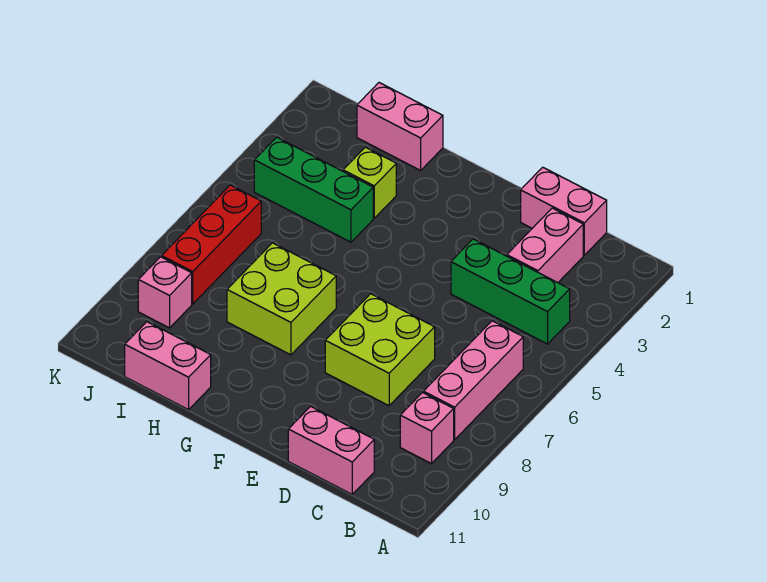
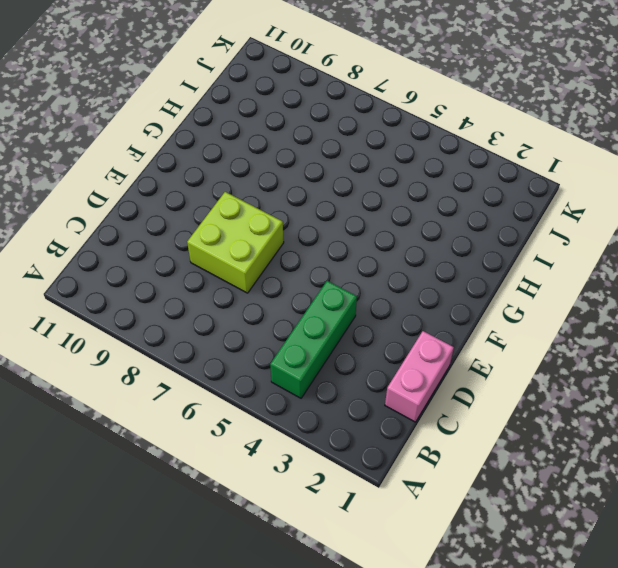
none -> pink 1x3 brick [424,321,523,440]
none -> pink 1x1 brick [400,393,454,464]
none -> pink 1x2 brick [507,208,583,283]

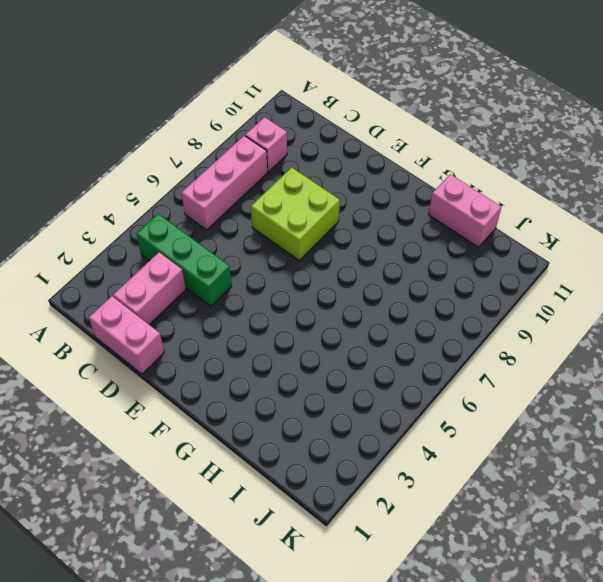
none -> pink 1x2 brick [288,406,374,494]
none -> lime 2x2 brick [227,243,336,355]
none -> pink 1x2 brick [357,83,443,170]

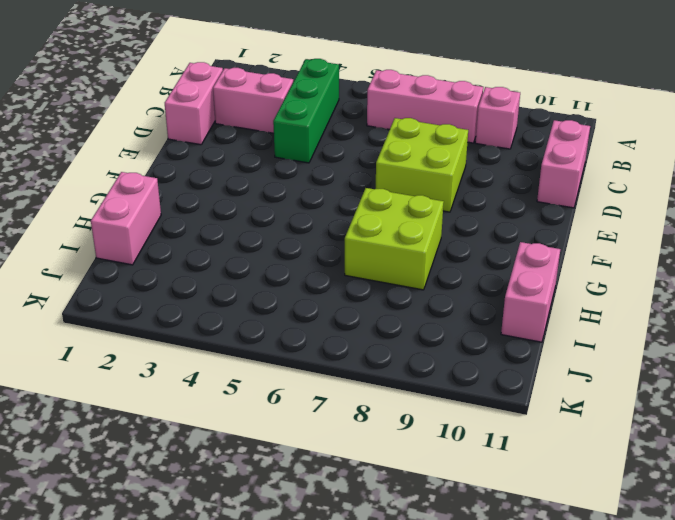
none -> lime 1x1 brick [343,147,396,218]
none -> green 1x3 brick [254,137,373,242]
none -> red 1x3 brick [162,185,261,304]

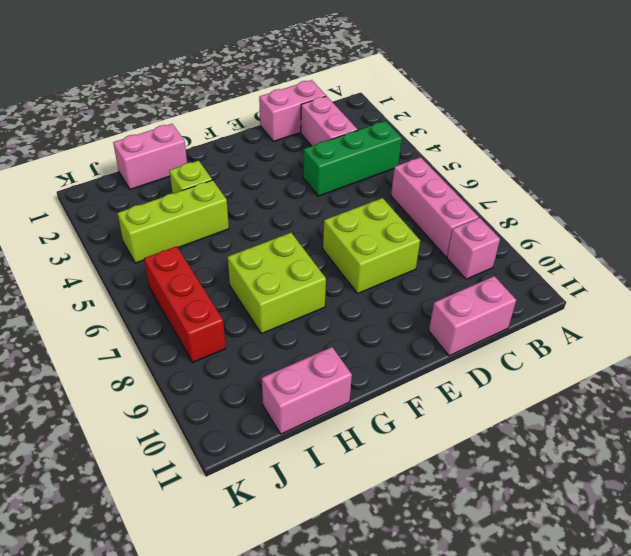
lime 1x3 brick [117,180,229,263] -> green 1x3 brick [254,137,373,242]
none -> pink 1x1 brick [138,257,192,328]

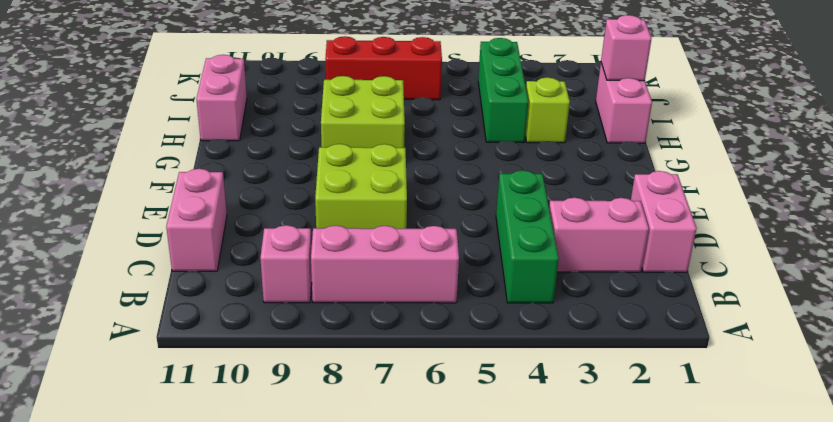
pink 1x1 brick [601,15,652,81] -> pink 1x1 brick moved to [138,257,192,328]

